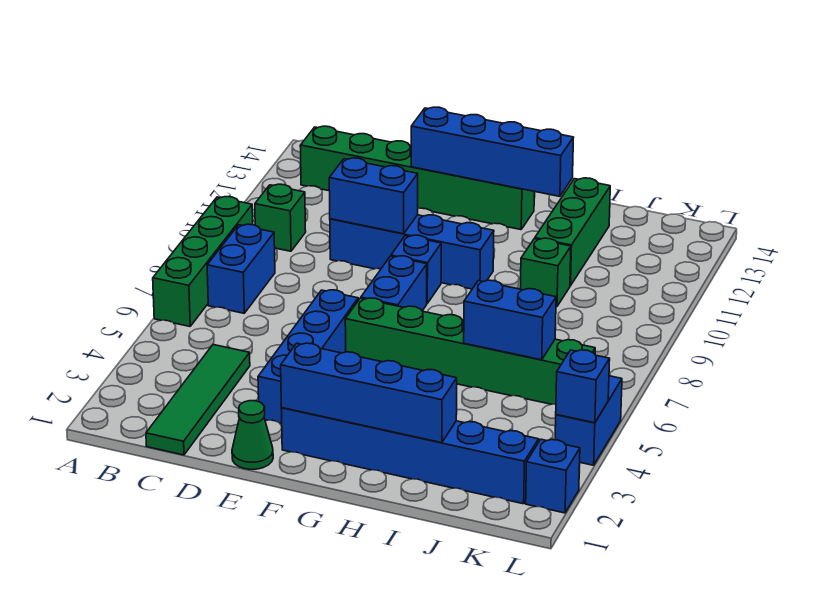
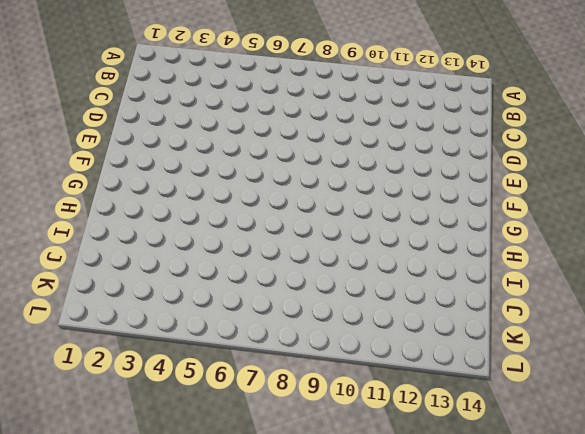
none -> green 1x4 brick [153,197,253,326]
none -> blue 1x2 brick [207,224,275,313]
none -> green 1x1 brick [255,184,306,251]

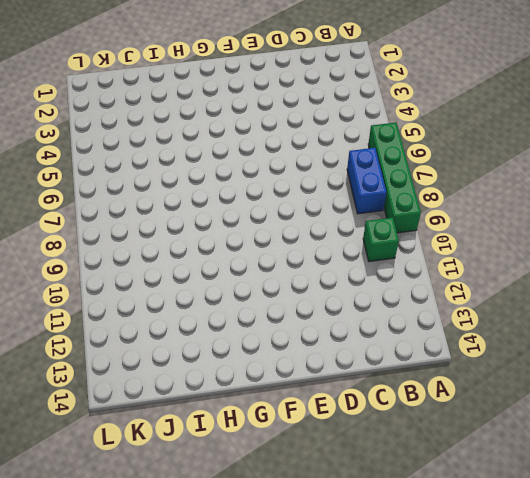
none -> green 1x6 brick [300,126,534,230]
none -> green 1x4 tile [146,345,250,455]
none -> blue 1x4 brick [330,215,494,289]

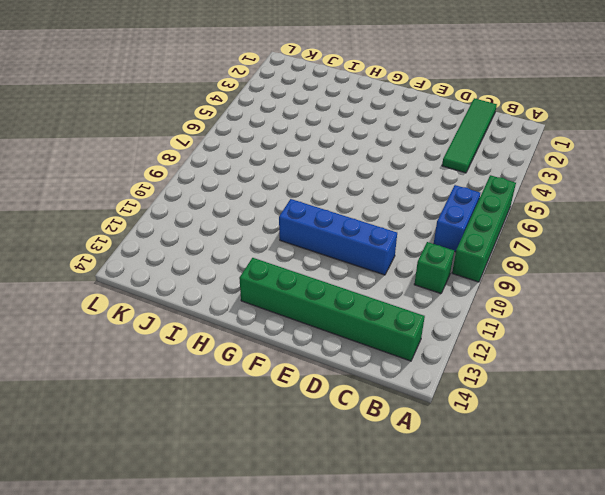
none -> green 1x1 cone [232,401,273,469]
none -> blue 1x4 brick [258,290,358,423]
none -> blue 1x6 brick [281,408,539,504]

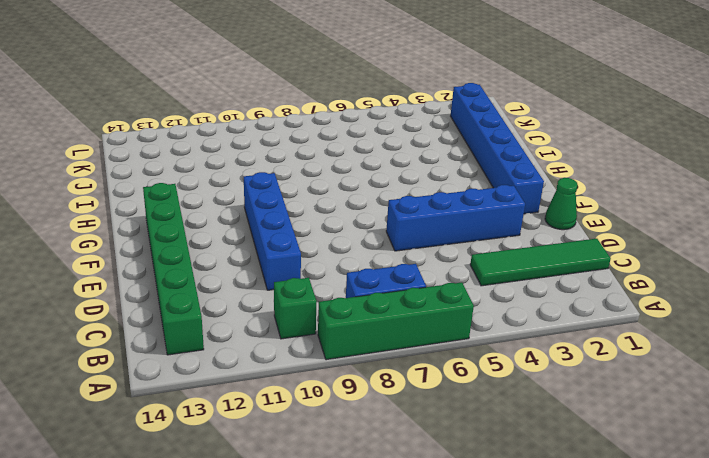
none -> green 1x6 brick [345,298,595,404]
none -> blue 1x2 brick [361,256,427,311]
none -> blue 1x1 brick [391,235,441,303]

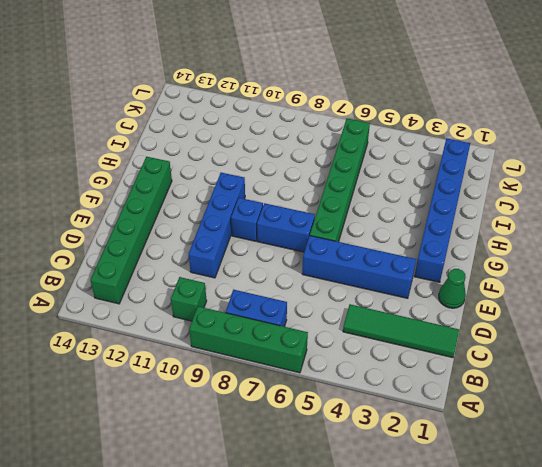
none -> green 1x1 brick [520,238,571,307]
none -> green 1x3 brick [535,178,610,286]
none -> blue 1x1 brick [526,439,580,513]

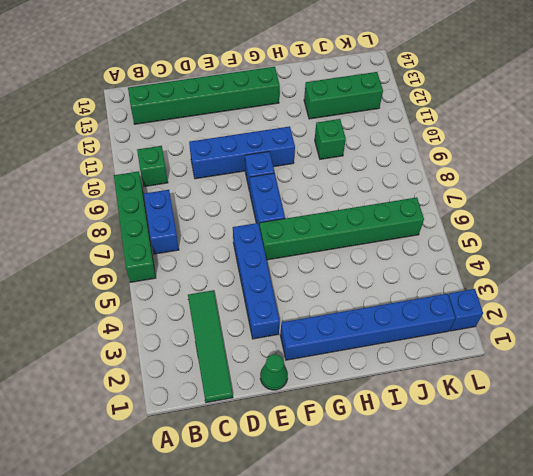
green 1x3 brick [304,72,383,119] -> green 1x3 brick turned to [535,178,610,286]
none -> blue 1x2 brick [555,376,622,465]
none -> blue 1x2 brick [329,158,418,234]
none -> blue 1x4 brick [411,107,574,196]

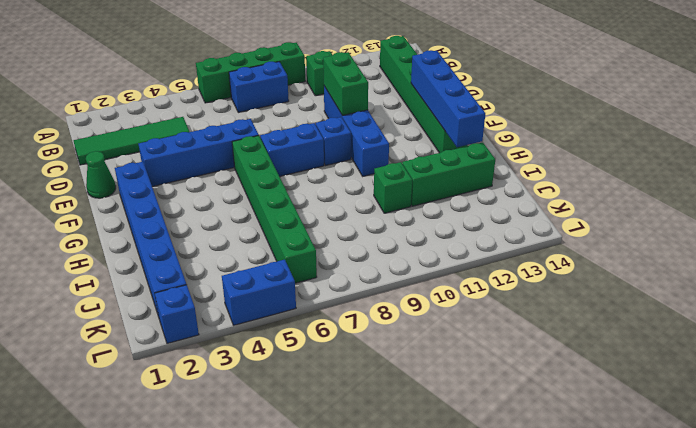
green 1x2 brick [323,52,368,116] -> blue 1x2 brick [329,158,418,234]
none -> blue 1x4 brick [281,343,457,443]
none -> blue 1x2 brick [464,280,556,360]
none -> blue 1x1 brick [556,350,610,423]

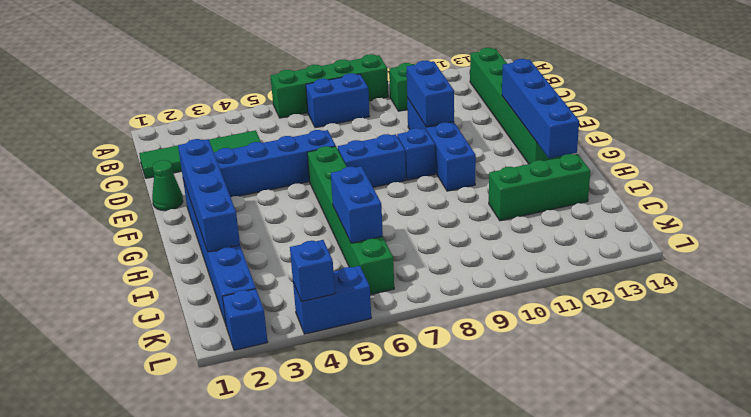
none -> green 1x1 brick [520,238,571,307]

